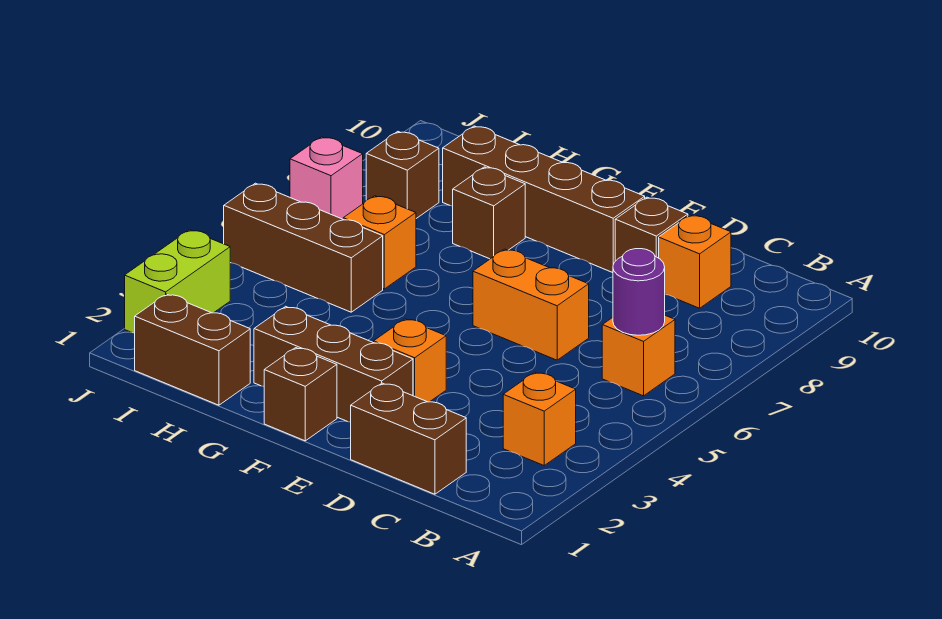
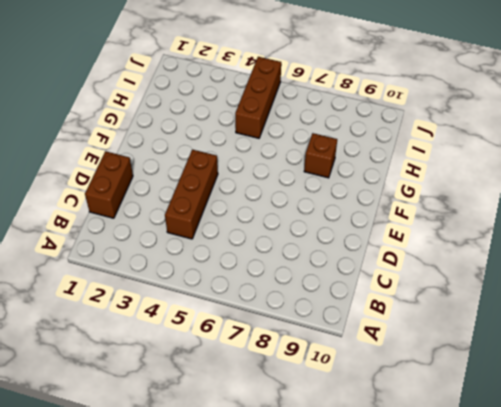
brown 1x3 brick [165,149,218,239] -> brown 1x3 brick moved to [254,306,413,422]
none -> orange 1x1 brick [503,372,576,465]
none -> orange 1x1 brick [602,315,675,396]
none -> orange 1x1 brick [659,215,731,308]

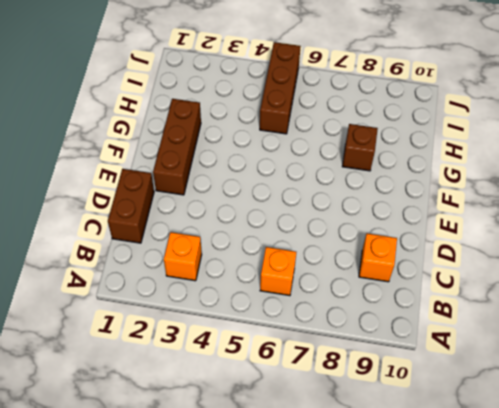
none -> orange 1x2 brick [473,249,589,360]
none -> brown 1x1 brick [615,197,688,261]
none -> orange 1x1 brick [374,319,446,402]

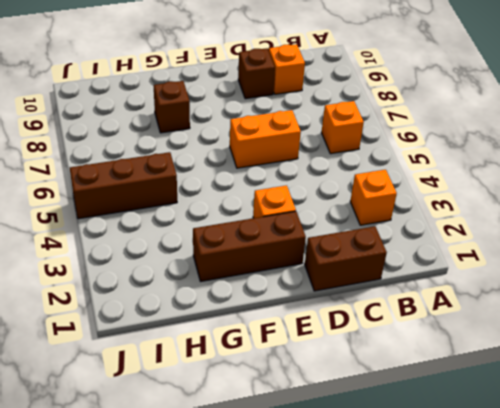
none -> brown 1x4 brick [443,126,645,273]
none -> brown 1x1 brick [264,348,337,441]
none -> brown 1x2 brick [135,294,250,405]

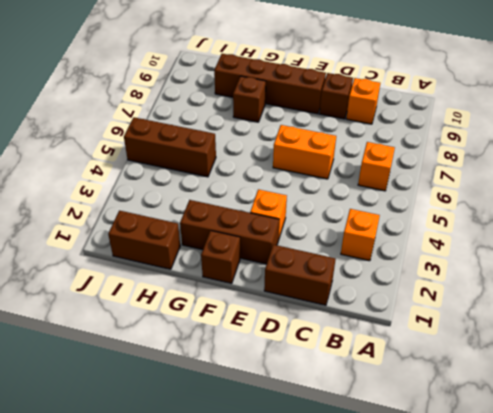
none -> orange 1x1 brick [343,196,416,289]
none -> brown 1x1 brick [366,132,439,218]
none -> lime 1x2 brick [125,230,230,333]

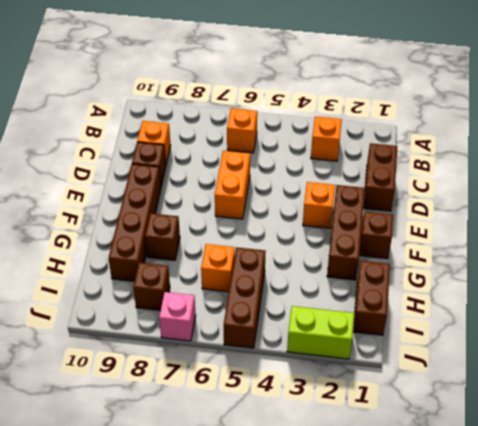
none -> purple 1x1 round brick [613,249,665,335]

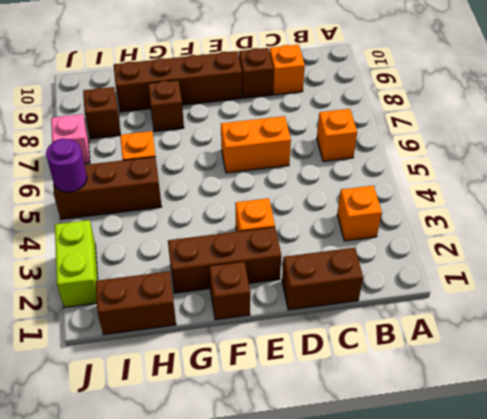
purple 1x1 round brick [46,139,87,192] -> purple 1x1 round brick moved to [613,249,665,335]

